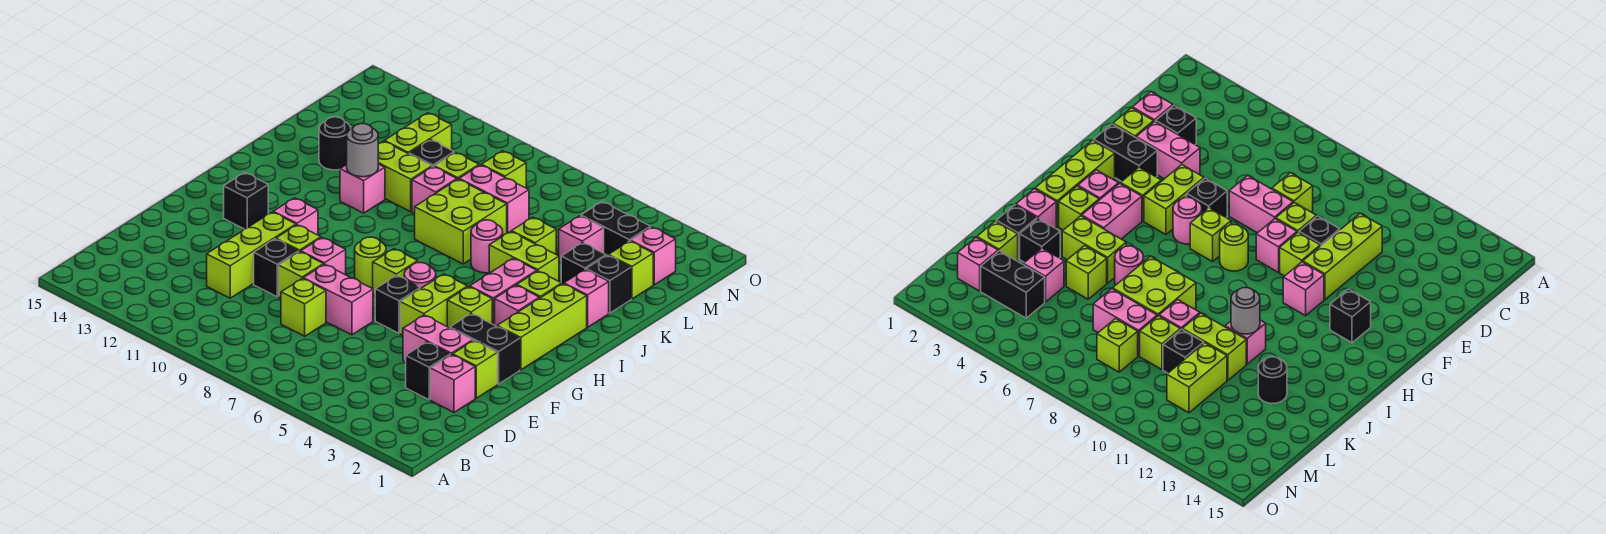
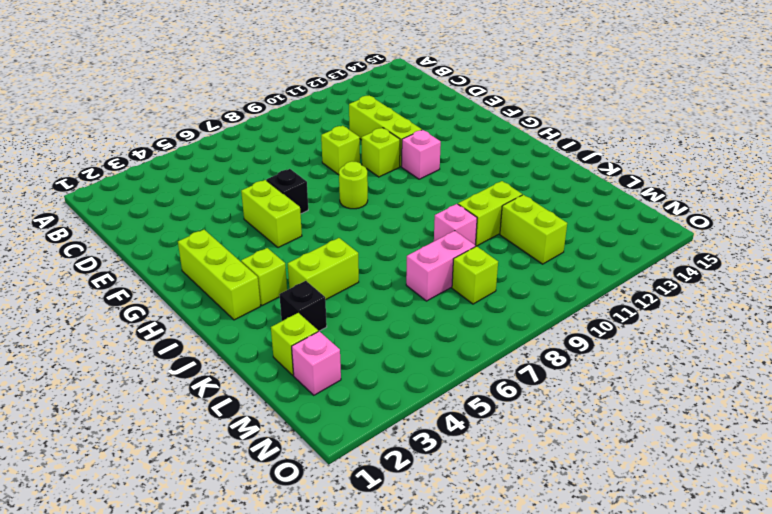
none -> pink 1x1 brick [430,355,475,412]
none -> black 1x1 brick [406,342,450,400]
none -> lime 1x1 brick [281,278,326,336]
none -> lime 1x1 brick [453,341,498,398]

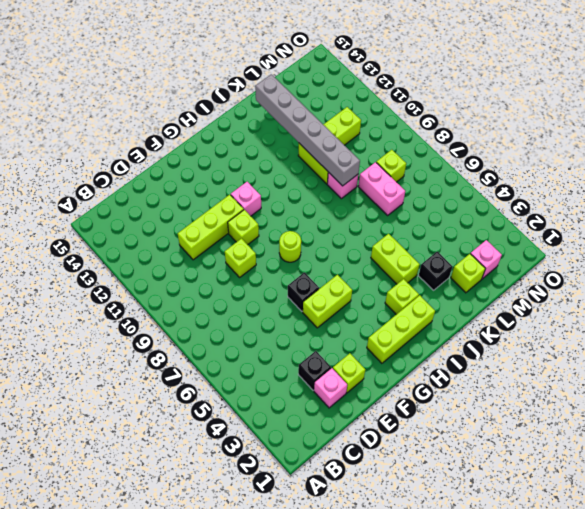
grey 1x6 brick [255,74,360,186] -> none
none -> lime 1x1 brick [281,278,326,336]
none -> pink 1x2 brick [403,315,473,362]
none -> pink 1x2 brick [303,264,373,335]
none -> black 1x1 brick [254,239,299,297]

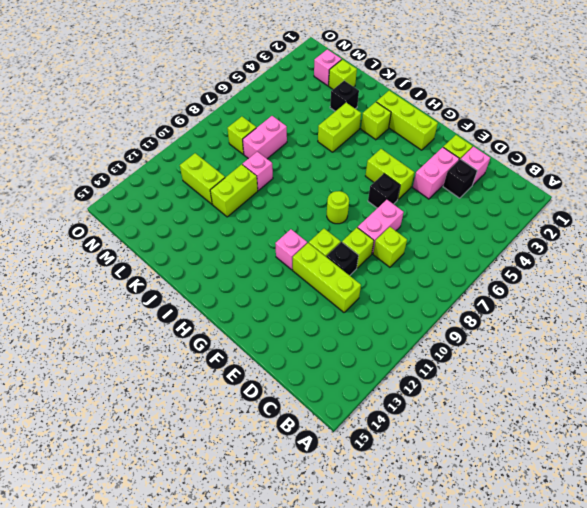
none -> black 1x2 brick [450,314,520,384]
none -> pink 1x1 brick [301,238,346,275]
none -> lime 1x1 brick [447,287,492,328]
none -> pink 1x1 round brick [404,263,436,289]

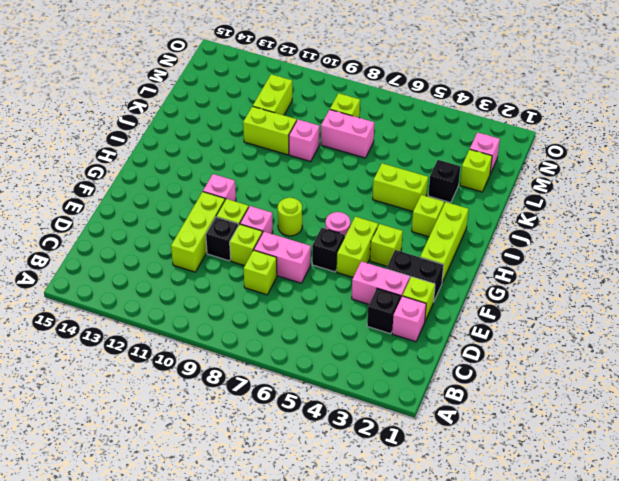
none -> lime 1x1 brick [373,249,418,295]
none -> black 1x1 brick [224,173,268,229]
none -> pink 1x1 brick [495,285,539,326]
none -> pink 1x2 brick [470,258,537,325]

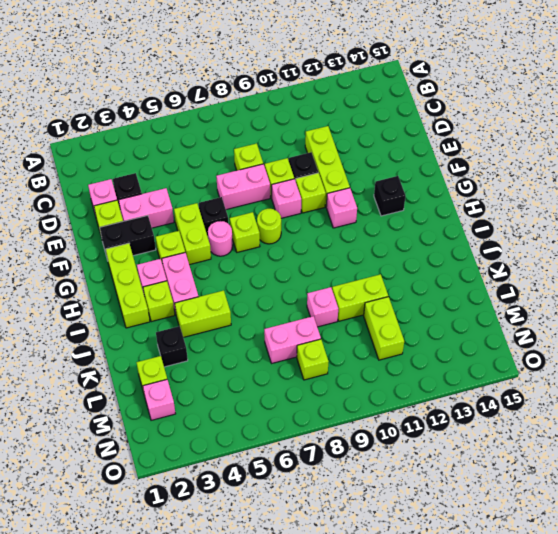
none -> pink 1x1 brick [564,270,609,327]
none -> pink 1x1 round brick [471,220,503,273]
none -> lime 2x2 brick [415,179,507,264]
none -> pink 1x1 brick [340,164,385,213]

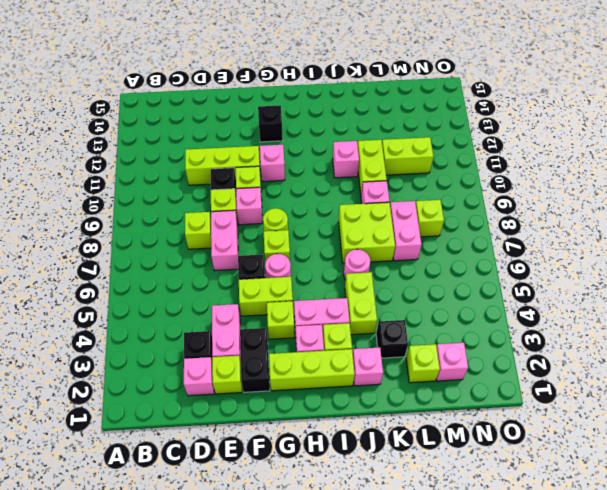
none -> black 1x1 brick [586,255,631,313]
none -> lime 1x1 brick [512,217,556,254]
none -> black 1x1 round brick [319,117,351,170]
none -> pink 1x1 brick [559,216,604,263]

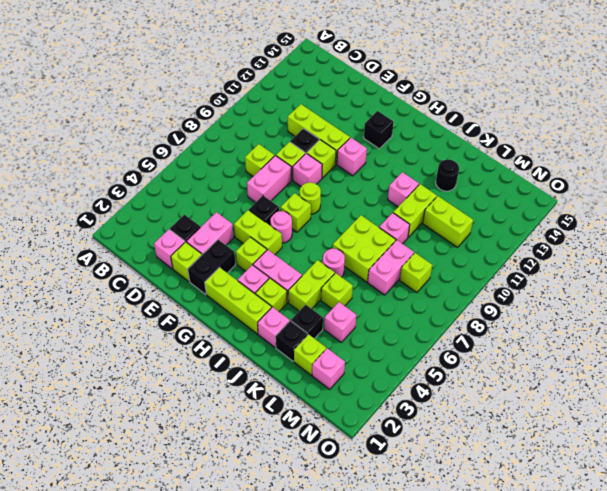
none -> lime 1x1 brick [434,152,479,179]
none -> black 1x1 brick [409,140,454,167]
none -> black 1x2 brick [581,202,651,256]
none -> grey 1x1 round brick [347,124,378,177]

